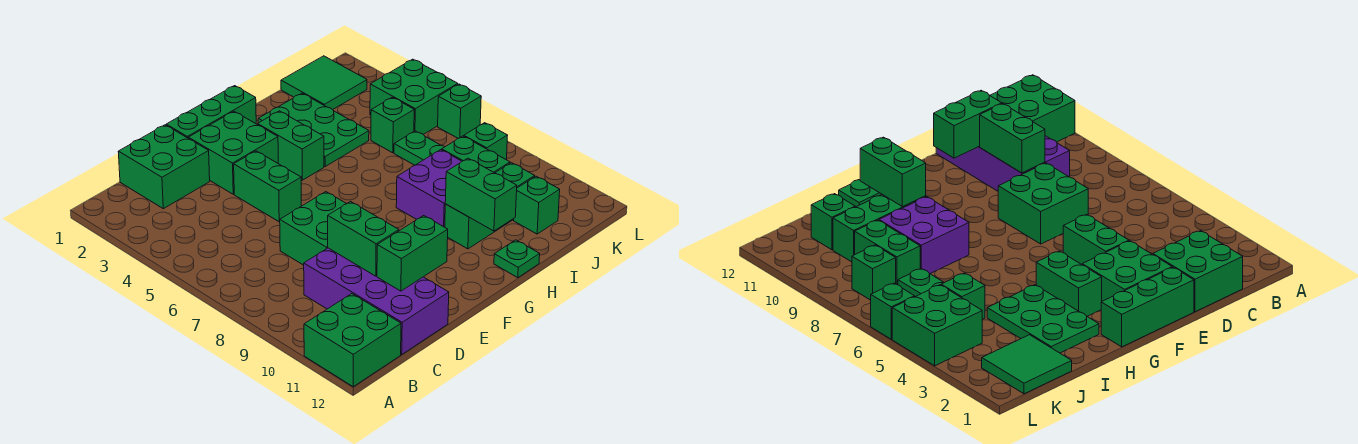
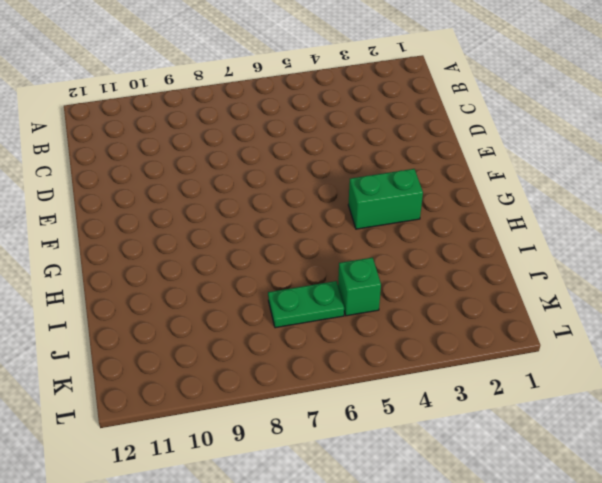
none -> green 2x2 brick [304,294,401,387]
none -> green 2x2 brick [118,125,210,209]
none -> purple 2x4 brick [304,248,449,354]

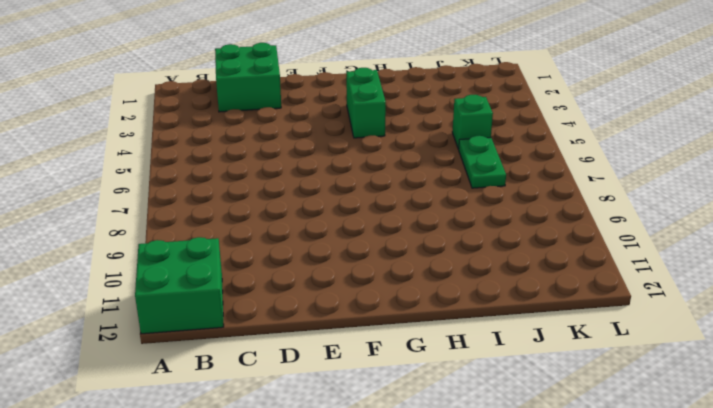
none -> purple 2x4 brick [304,248,449,354]
none -> green 2x2 brick [280,192,346,265]
none -> green 1x3 brick [166,86,256,138]

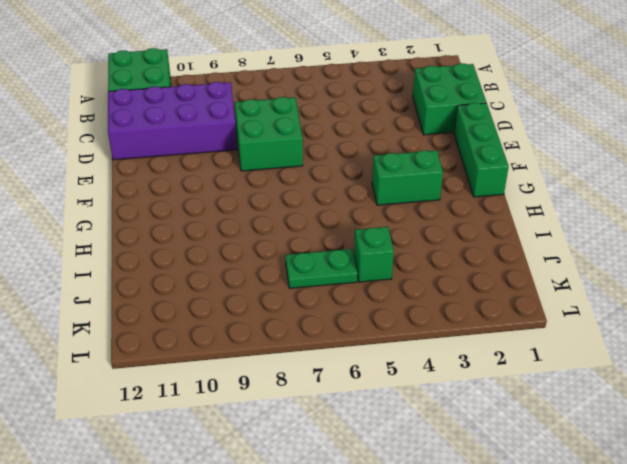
none -> green 2x2 brick [188,111,278,194]
none -> green 1x2 brick [234,151,301,222]
none -> green 2x3 plate [258,93,369,166]

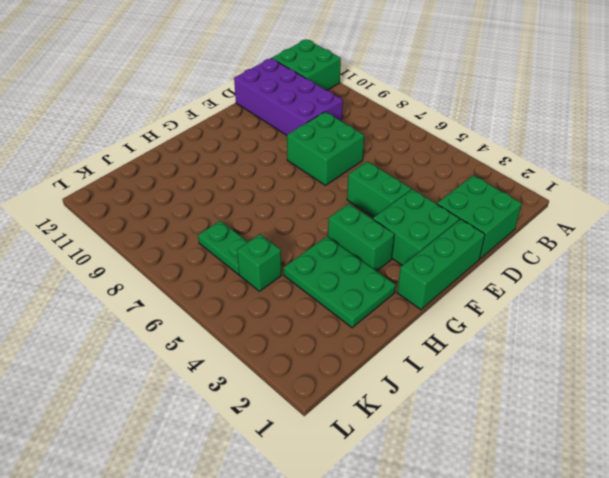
none -> purple 2x2 brick [396,150,462,227]
none -> green 1x3 brick [445,163,535,249]
none -> green 1x1 plate [494,240,540,278]

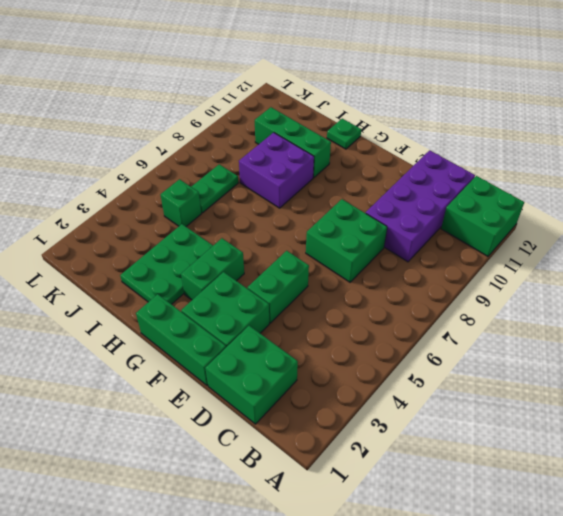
none -> green 2x2 tile [281,56,367,110]
none -> green 1x2 brick [442,136,510,173]
none -> green 1x1 brick [514,176,560,234]

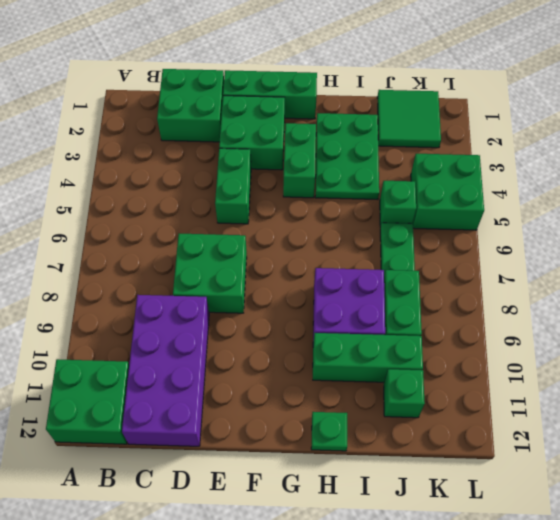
none -> green 1x1 brick [464,123,508,160]
none -> green 1x1 brick [438,84,481,138]
none -> green 1x2 brick [328,202,399,276]

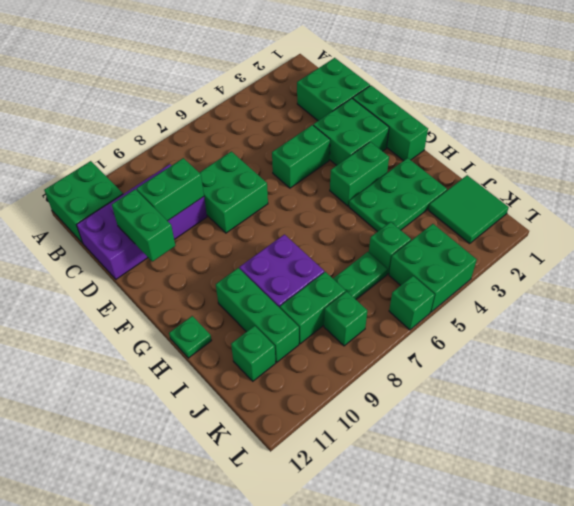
none -> green 1x2 brick [445,158,517,231]

